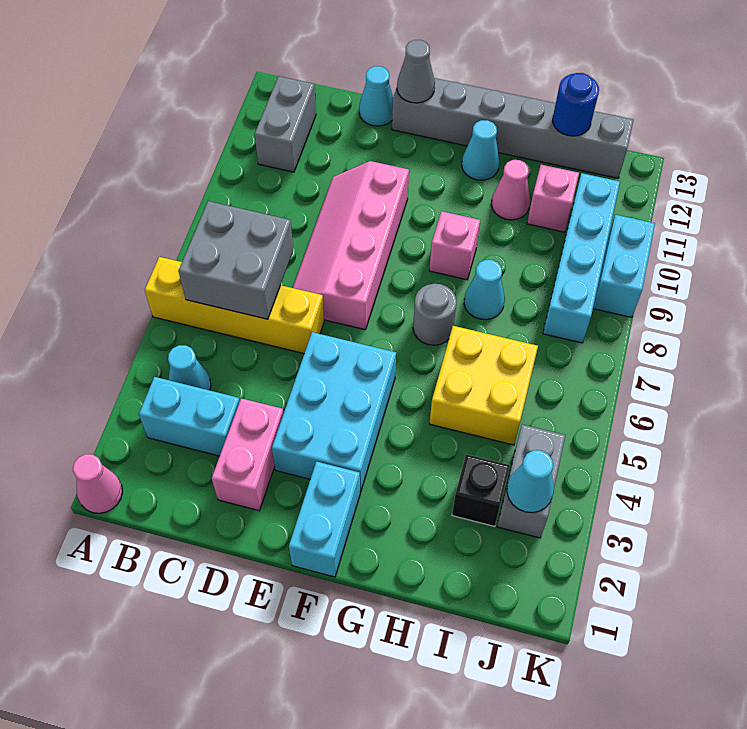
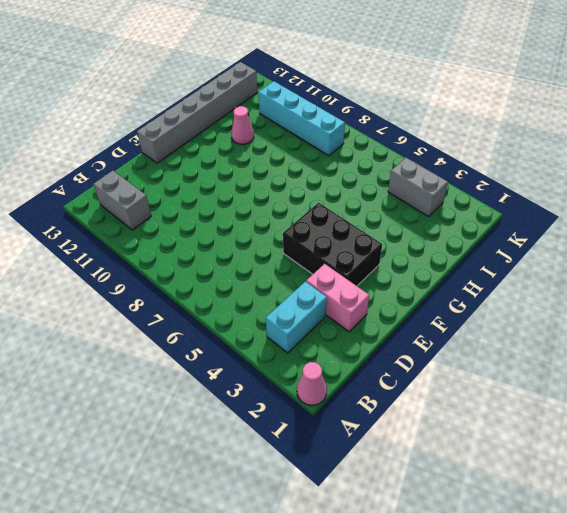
black 2x3 brick [283,202,382,286] -> cyan 2x3 brick [272,332,396,492]
none -> yellow 1x4 brick [145,257,324,353]
none -> cyan 1x1 cone [168,345,211,390]
none -> pink 2x4 slope [293,161,409,330]

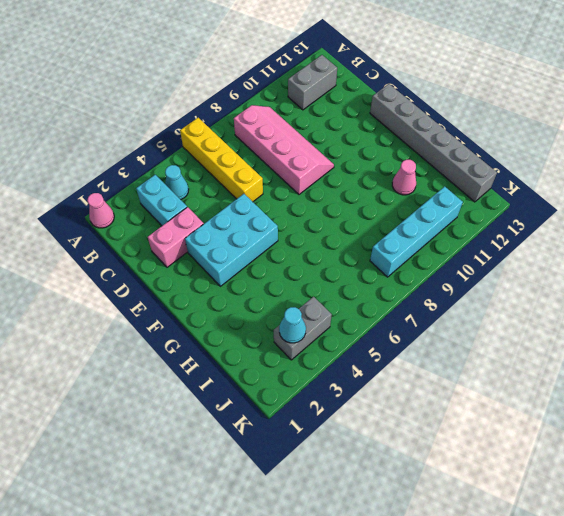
pink 2x4 slope [234,105,334,194] -> pink 2x4 slope turned to [293,161,409,330]
none -> cyan 1x1 cone [359,66,393,126]
none -> cyan 1x2 brick [289,462,360,577]
none -> grey 1x1 round brick [413,284,457,345]

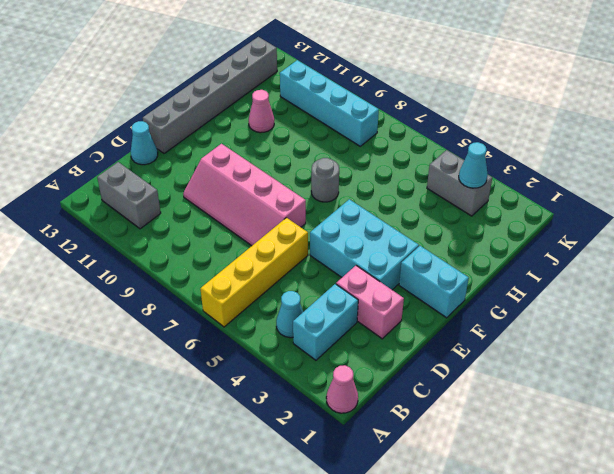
none -> pink 1x1 brick [429,211,480,280]
none -> cyan 1x1 cone [462,120,500,180]
none -> yellow 2x2 brick [429,326,538,445]

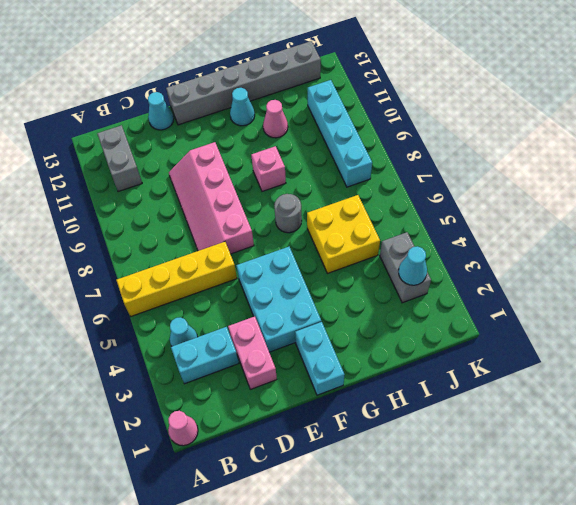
none -> cyan 1x1 cone [464,260,505,320]
none -> black 1x1 brick [452,454,510,526]
none -> pink 1x1 brick [527,165,579,232]

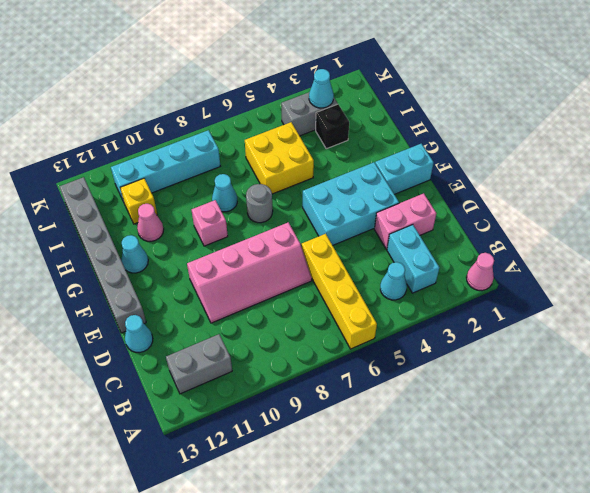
yellow 1x1 brick [120,178,157,224] -> pink 1x1 brick [527,165,579,232]
none -> cyan 1x2 brick [593,215,655,318]
none -> grey 2x2 brick [178,201,293,319]
none -> grey 1x1 cone [397,40,435,103]

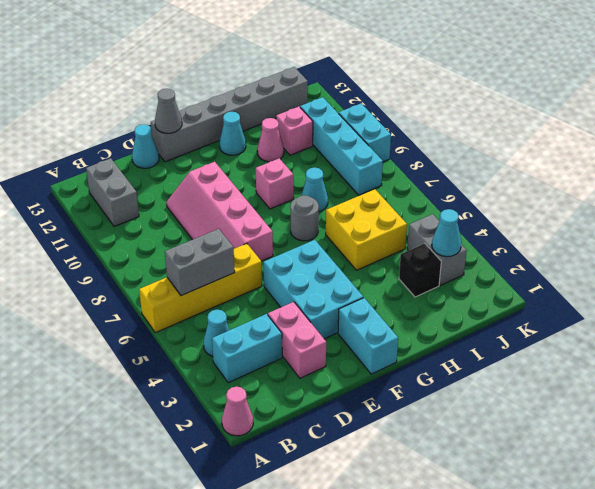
grey 1x2 brick [165,229,235,296] -> grey 2x2 brick [178,201,293,319]
none -> blue 1x1 round brick [553,73,599,136]

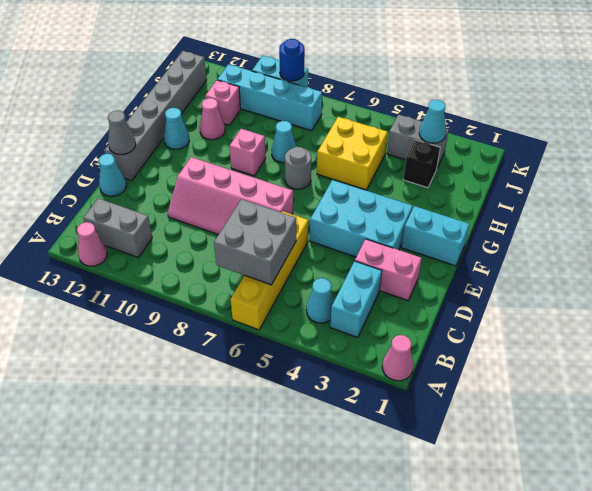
pink 1x1 cone [77,222,107,266] -> none
blue 1x1 round brick [279,39,305,81] -> blue 1x1 round brick moved to [553,73,599,136]

